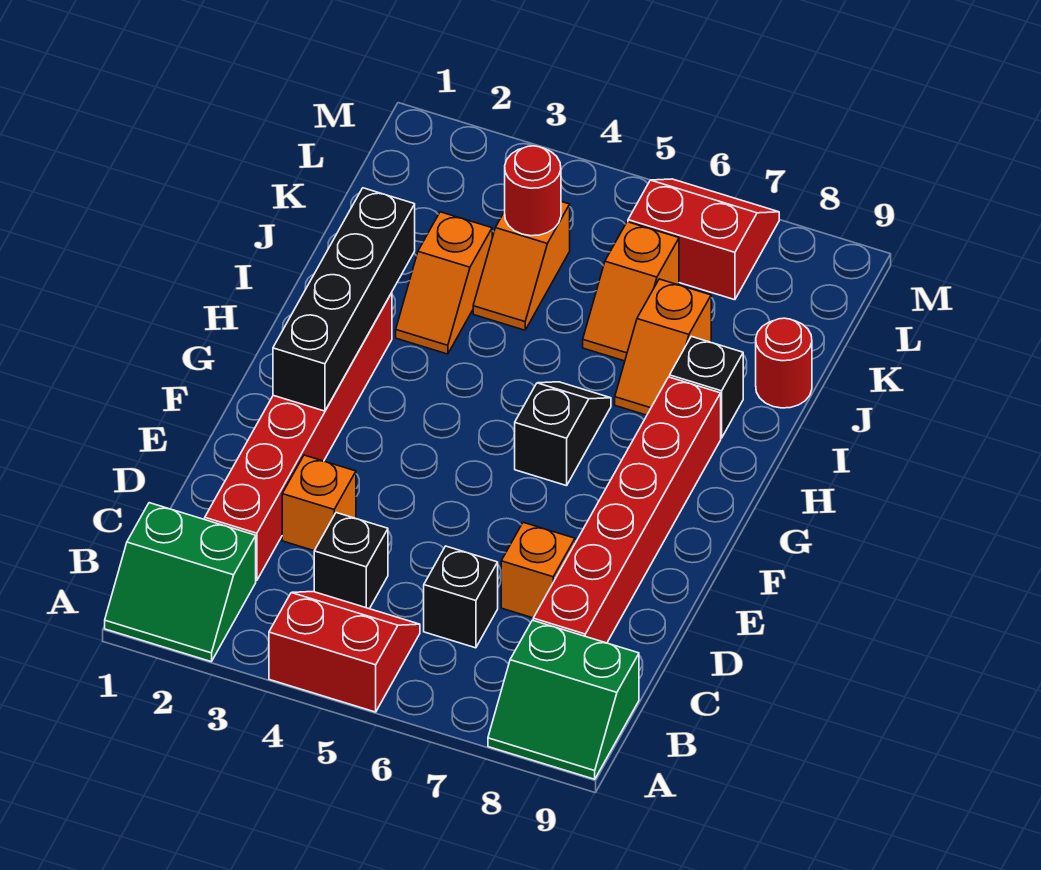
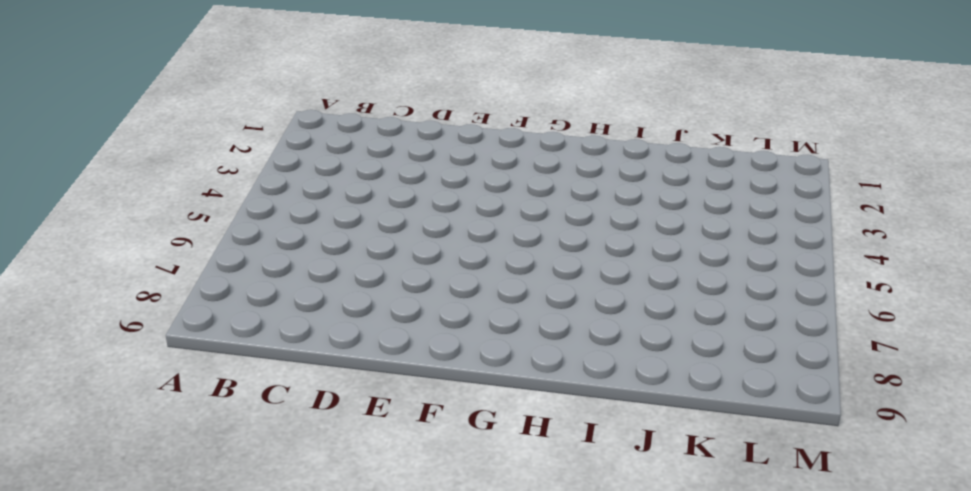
none -> green 2x2 slope [105,503,256,662]
none -> red 2x2 slope [269,592,420,712]
none -> green 2x2 slope [488,620,639,779]

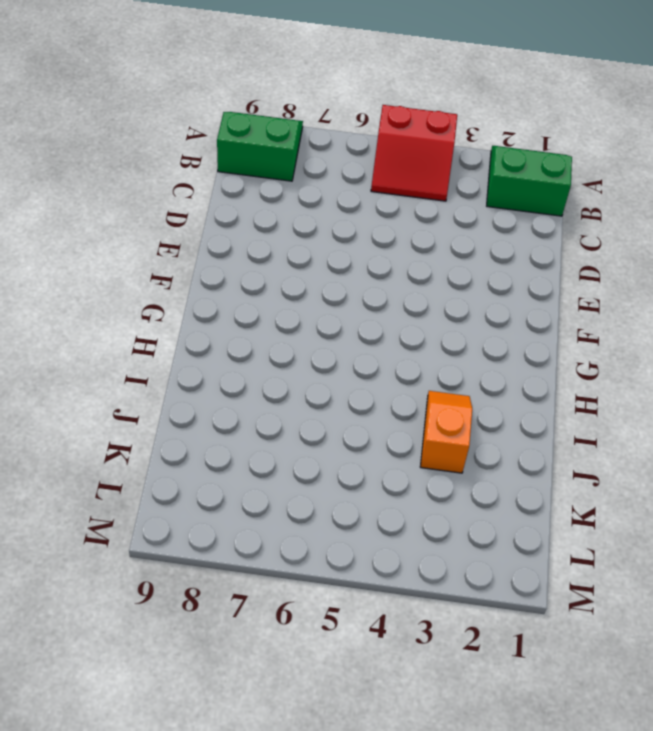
none -> red 1x6 brick [205,293,392,581]
none -> black 1x1 brick [314,513,388,609]
none -> black 1x1 brick [424,546,498,648]

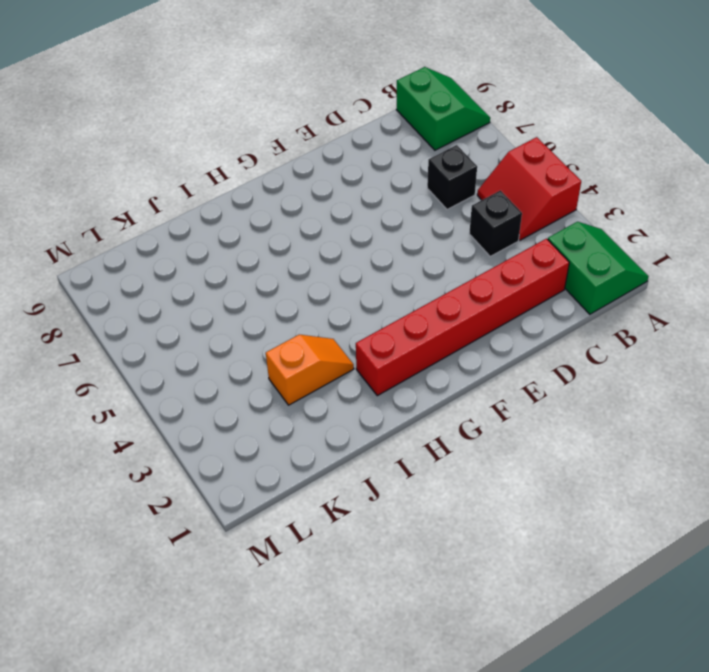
none -> red 1x6 brick [533,377,721,643]
none -> orange 1x1 brick [282,455,356,551]
none -> orange 1x1 brick [501,522,575,618]

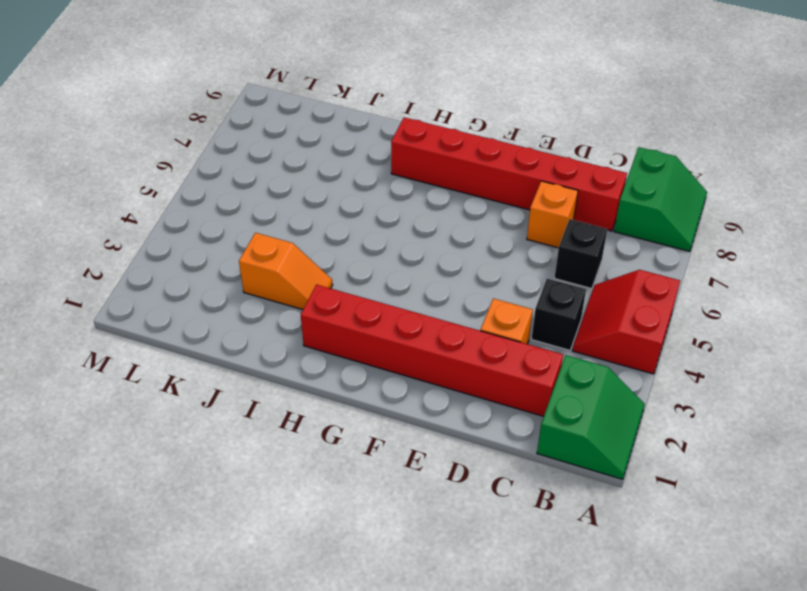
none -> black 1x2 slope [515,382,611,486]
none -> orange 1x2 slope [615,279,711,415]
none -> black 1x1 brick [670,336,743,438]

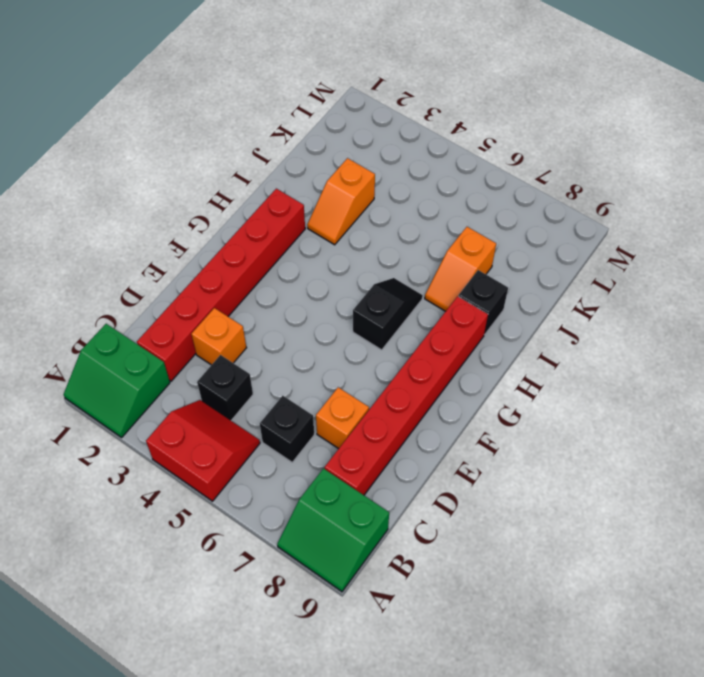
none -> orange 1x2 slope [473,202,570,330]
none -> orange 1x2 slope [583,222,679,361]
none -> red 1x1 round brick [756,318,812,408]

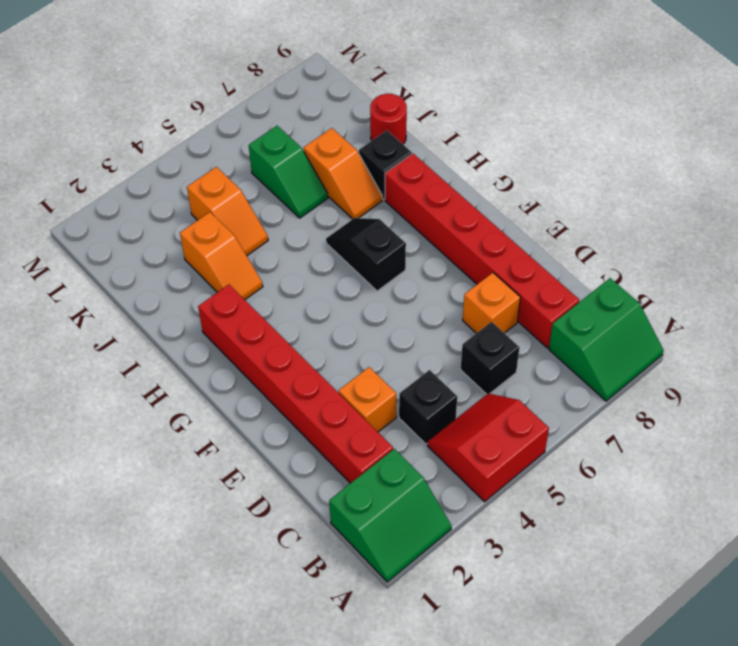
green 1x2 slope [249,126,328,218] -> orange 1x2 slope [583,222,679,361]
none -> red 2x2 slope [628,179,779,300]
none -> black 1x4 brick [273,188,415,411]
none -> red 1x1 round brick [505,146,561,236]

